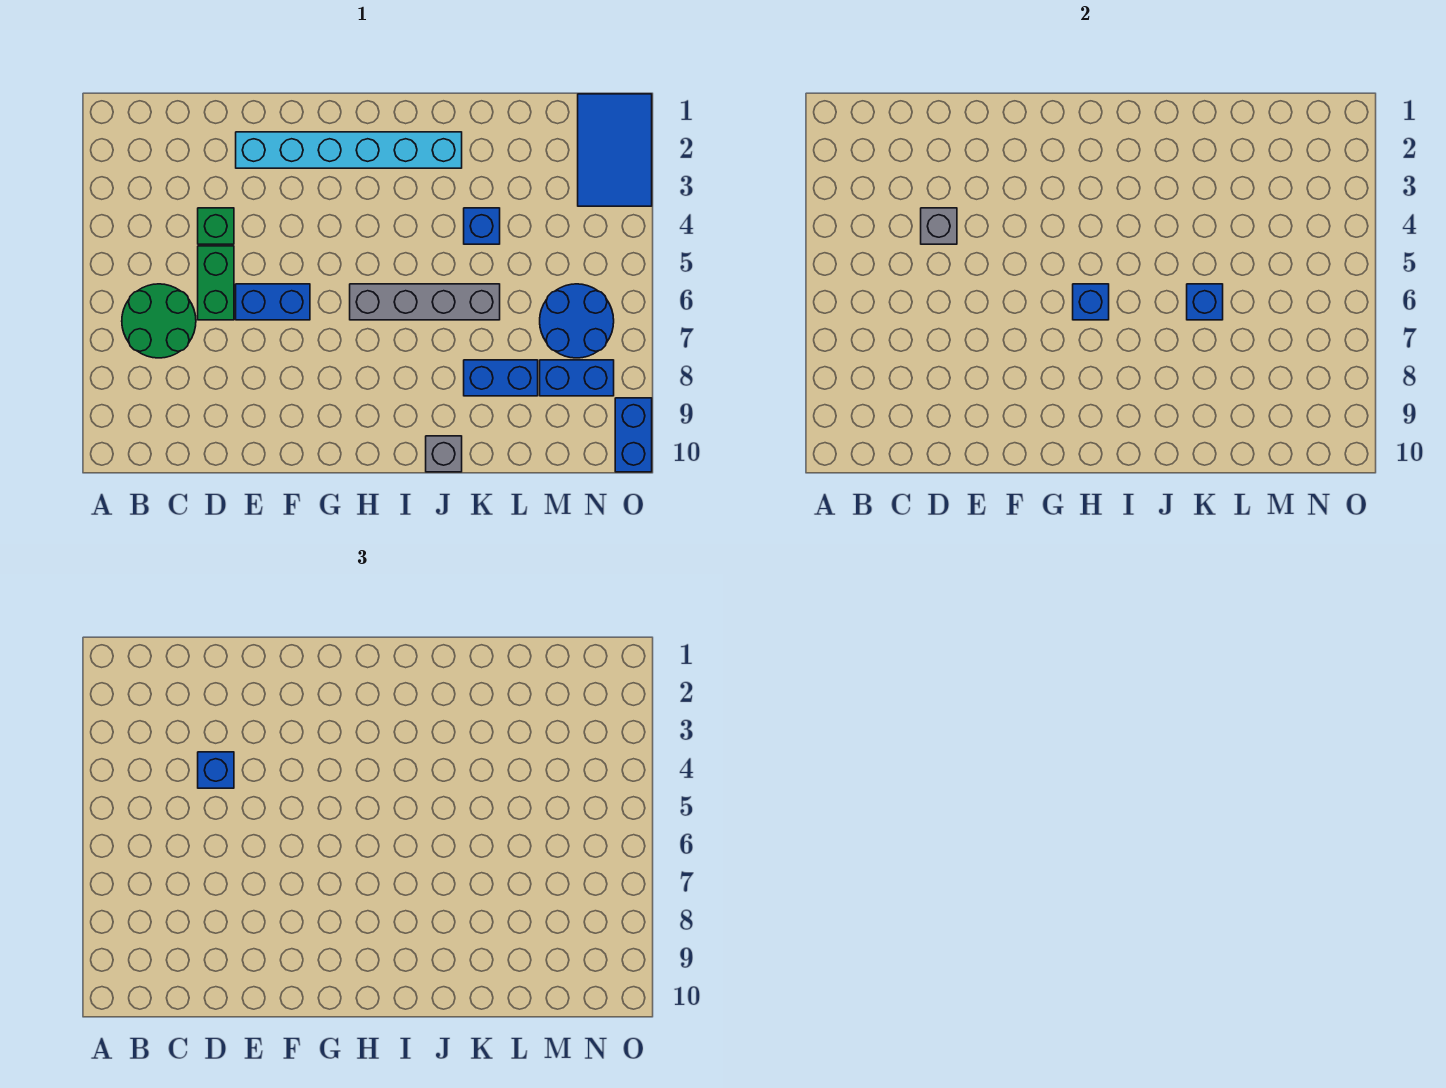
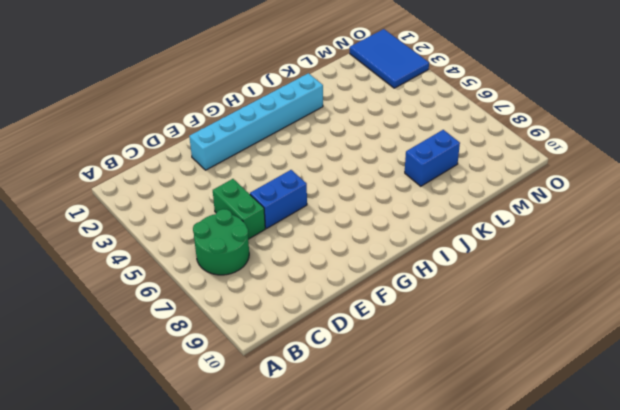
none -> green 1x1 brick [198,208,234,244]
none -> grey 1x4 brick [350,284,500,320]
none -> grey 1x1 brick [426,436,462,472]

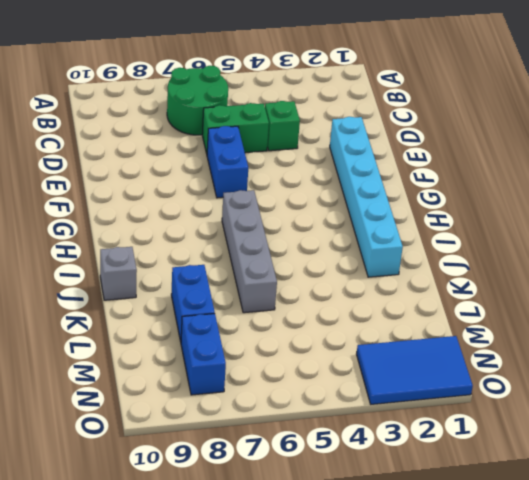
none -> blue 1x1 brick [464,208,500,244]
none -> blue 2x2 round brick [540,284,614,358]
none -> blue 1x2 brick [615,398,652,472]

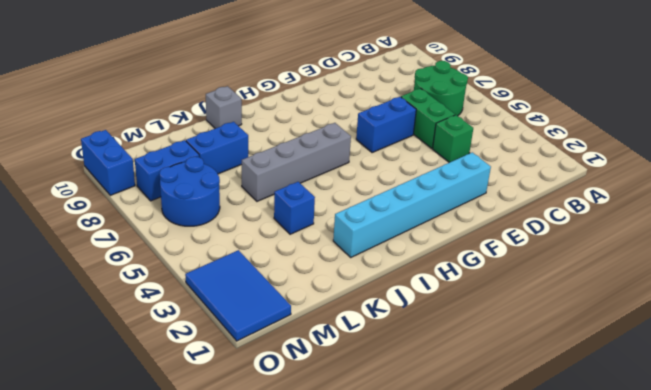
none -> grey 1x1 brick [921,208,957,244]
none -> blue 1x1 brick [1073,284,1109,320]
none -> blue 1x1 brick [1187,284,1223,320]

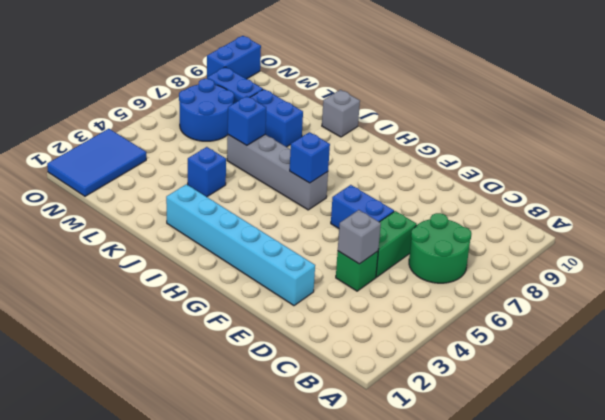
none -> blue 1x1 brick [198,752,234,788]

